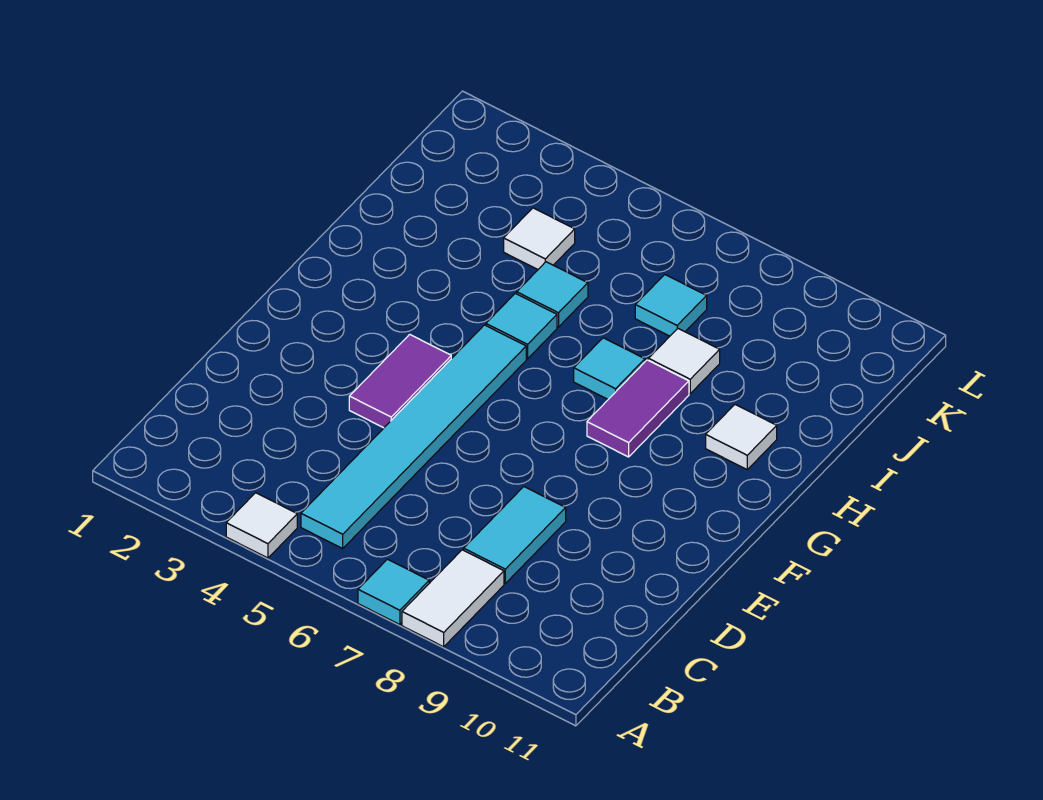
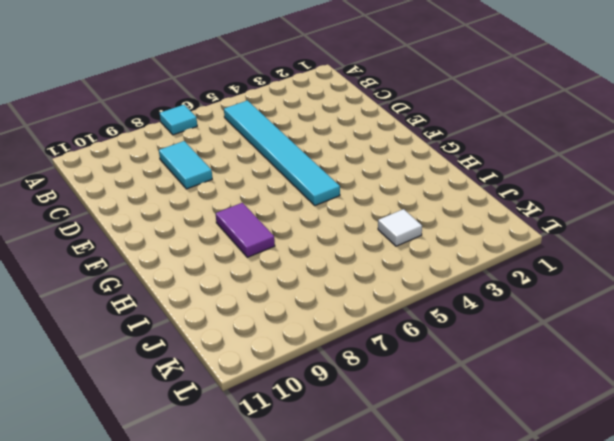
none -> white 1x1 tile [226,493,297,558]
none -> white 1x2 tile [402,550,504,647]
none -> purple 1x2 tile [349,334,451,428]

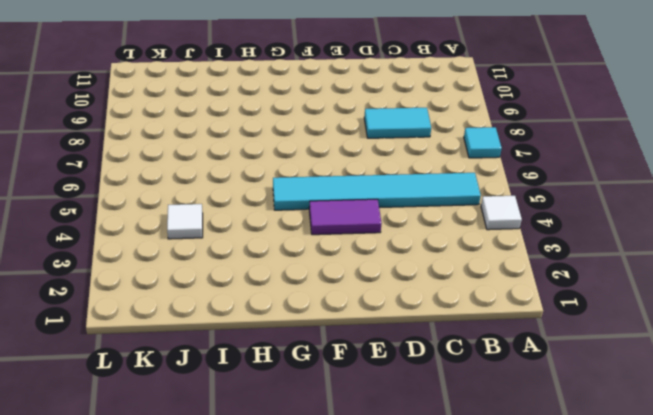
none -> white 1x2 tile [402,550,504,647]
none -> purple 1x2 tile [587,360,689,457]
none -> cyan 1x1 tile [486,293,557,359]

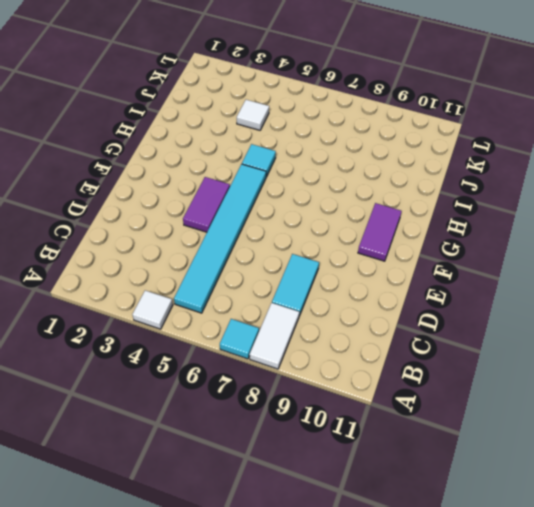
purple 1x2 tile [358,203,401,261] -> purple 1x2 tile moved to [587,360,689,457]
none -> cyan 1x1 tile [574,338,645,399]
none -> white 1x1 tile [706,405,777,469]
none -> cyan 1x1 tile [517,262,588,327]

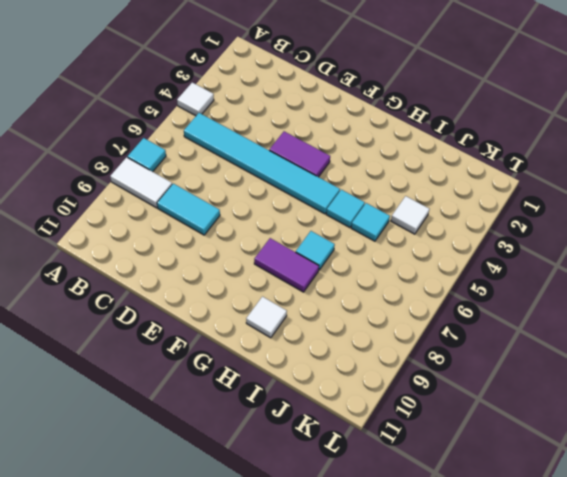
none -> white 1x1 tile [648,329,720,393]
none -> cyan 1x1 tile [635,275,707,336]

